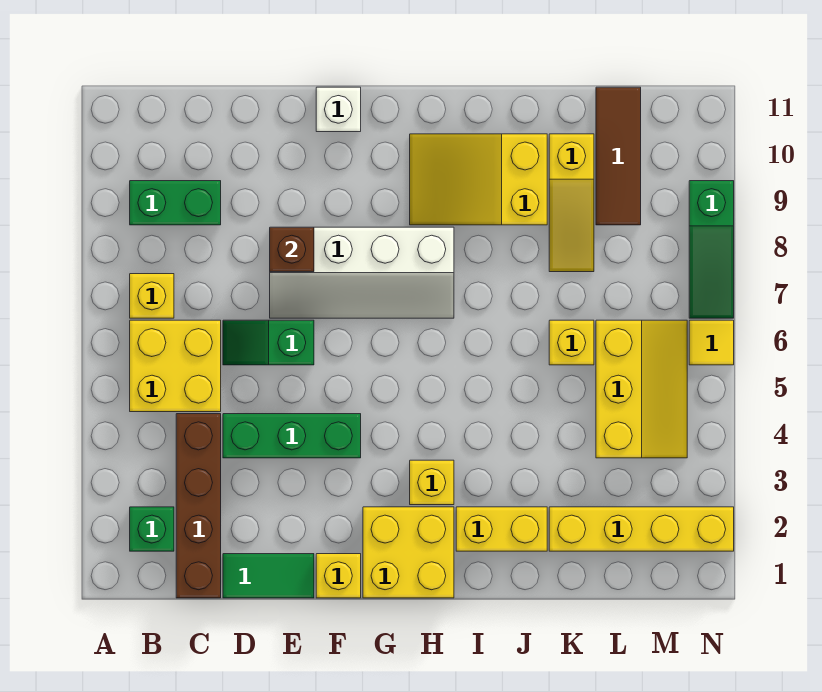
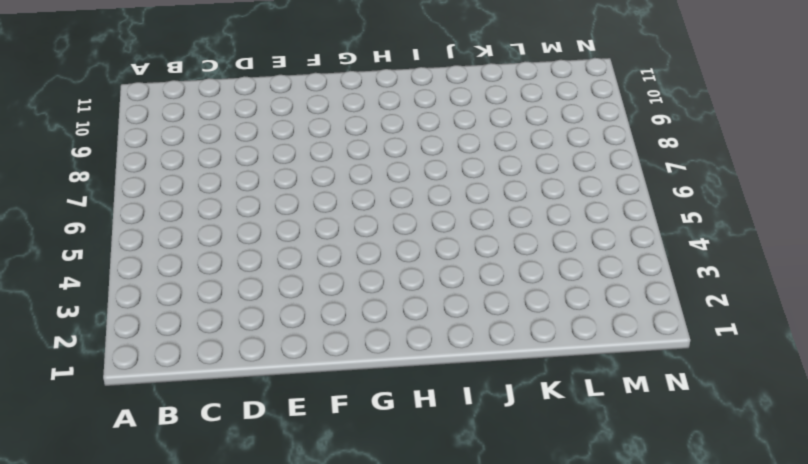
none -> green 1x1 brick [130,507,174,551]
none -> yellow 2x2 brick [130,320,221,412]
none -> yellow 1x1 brick [130,274,174,318]

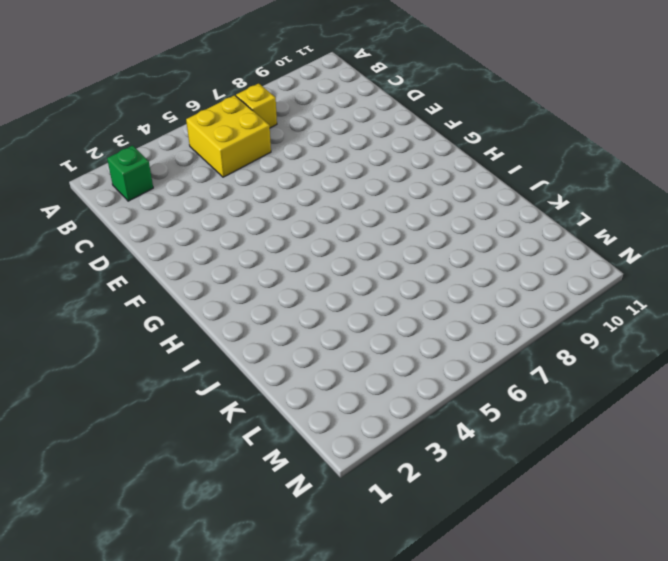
none -> green 1x2 brick [130,181,221,225]
none -> brown 1x4 brick [176,414,221,598]
none -> green 1x2 tile [223,554,314,598]

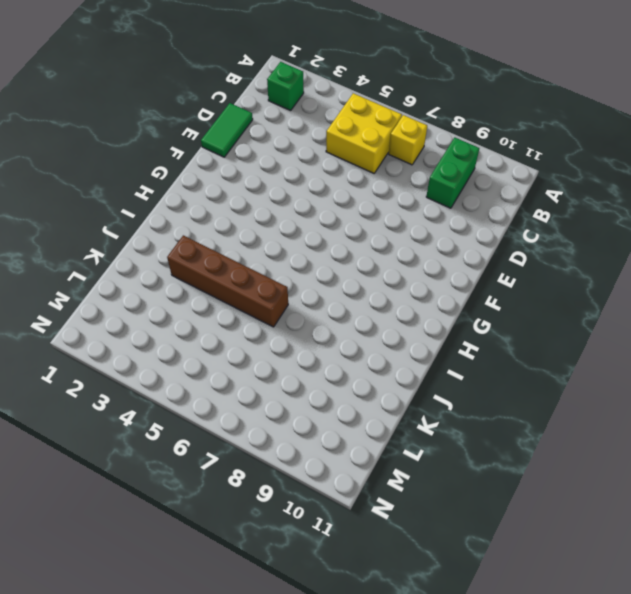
brown 1x4 brick [167,235,288,327] -> brown 1x4 brick moved to [176,414,221,598]
none -> green 1x3 brick [223,414,361,458]
none -> green 1x2 slope [223,320,314,365]
none -> white 2x4 slope [270,227,454,318]

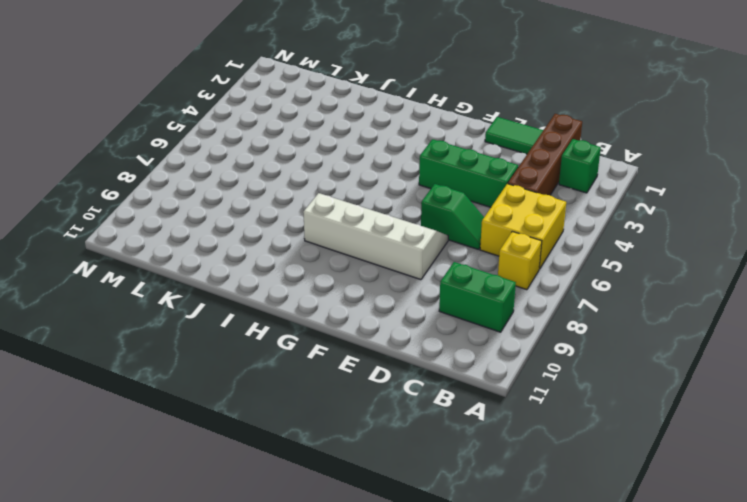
none -> yellow 1x1 brick [316,554,361,598]
none -> white 1x1 brick [316,87,361,132]
none -> yellow 2x2 brick [363,507,454,598]

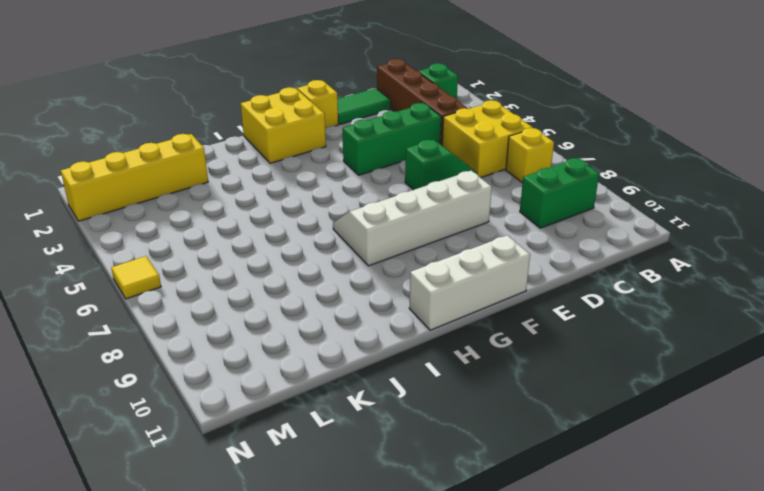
white 1x3 brick [409,235,530,330] -> white 1x1 brick [316,87,361,132]
none -> yellow 1x1 brick [410,460,454,505]
none -> yellow 2x3 slope [410,134,547,225]
none -> yellow 1x2 brick [456,507,547,551]

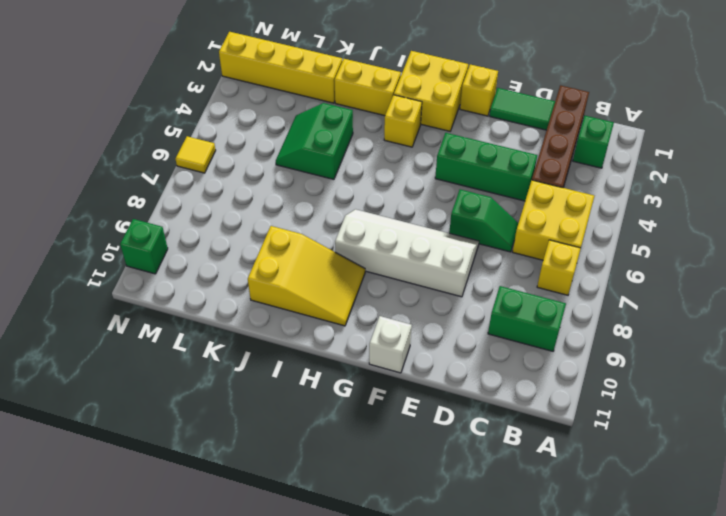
green 2x2 slope [276,103,353,179] -> none
green 1x1 brick [120,219,168,274] -> none
none -> yellow 1x1 brick [549,320,594,365]
none -> yellow 1x3 slope [549,134,594,272]
none -> yellow 2x3 slope [596,320,687,458]

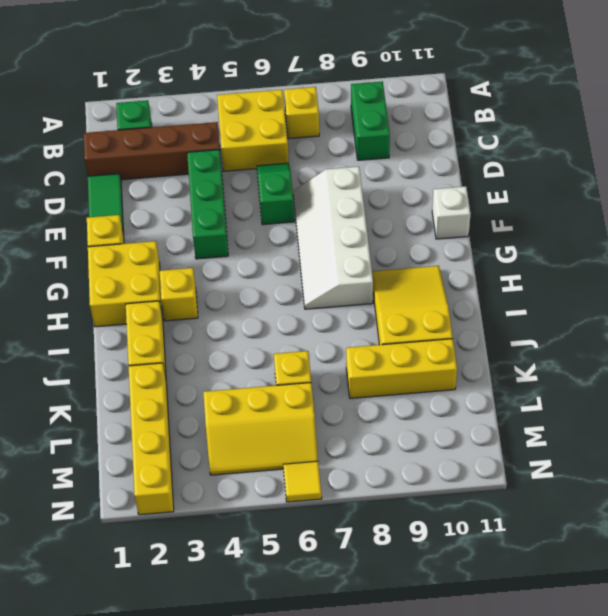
yellow 1x3 brick [346,339,457,398] -> yellow 1x3 slope [549,134,594,272]
none -> brown 1x3 tile [596,87,641,225]
none -> green 1x3 slope [689,181,734,318]
none -> brown 1x1 brick [270,227,314,272]

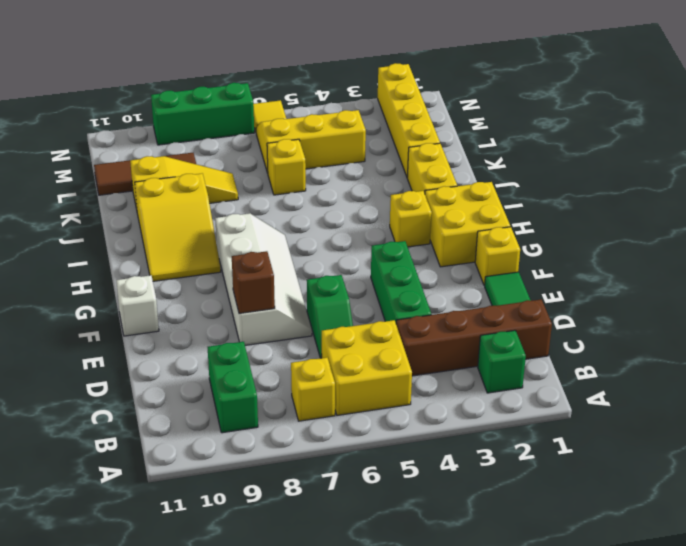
green 1x3 brick [151,83,254,145] -> green 1x3 slope [689,181,734,318]

